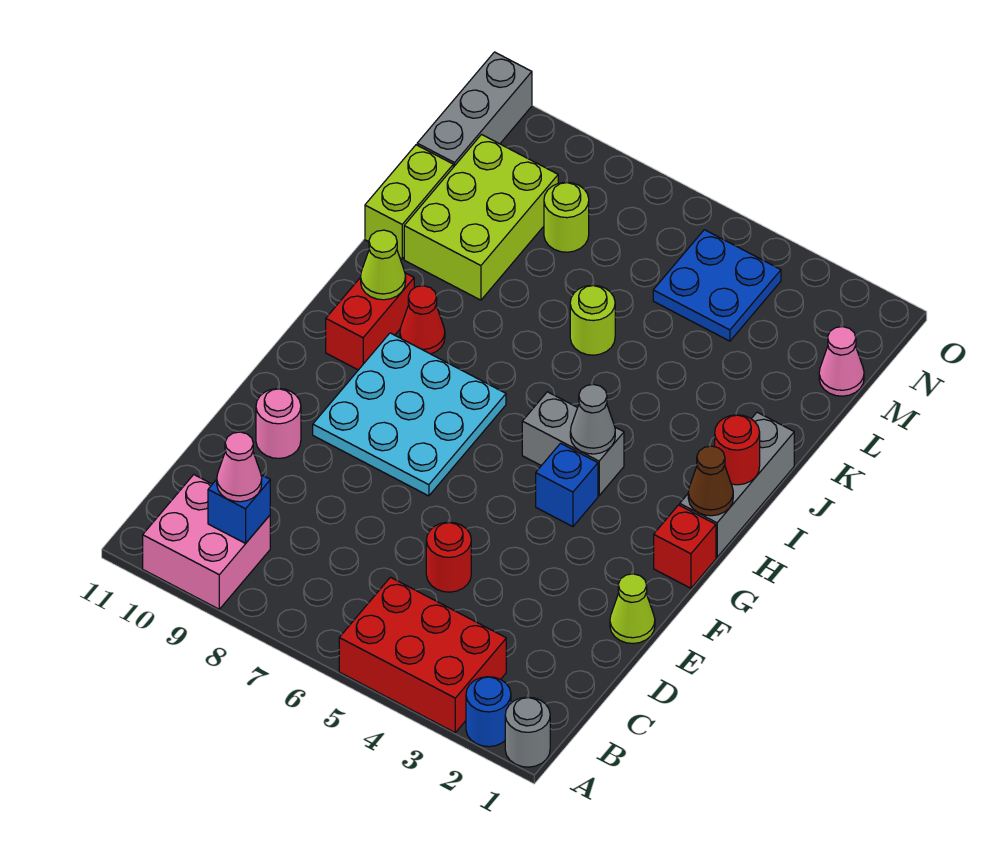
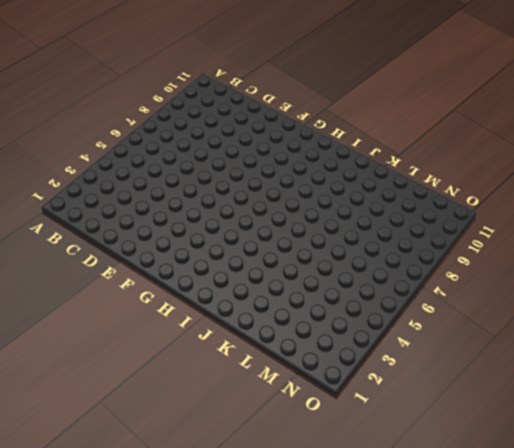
none -> grey 1x1 round brick [505,697,550,767]
none -> blue 1x1 round brick [466,677,511,747]
none -> red 2x3 brick [339,577,506,732]

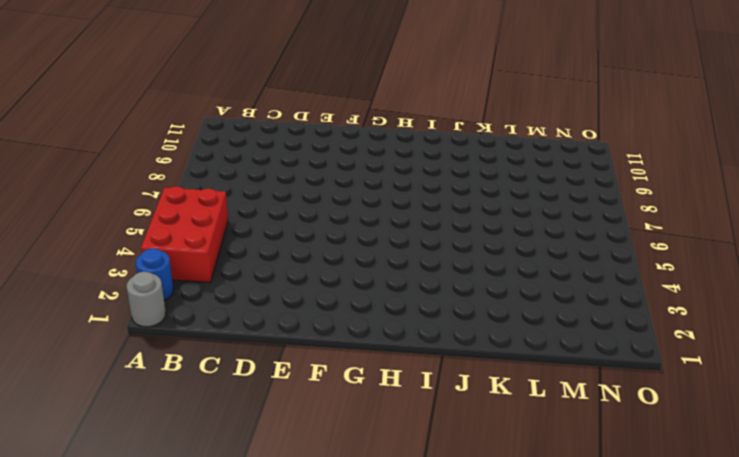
none -> pink 2x2 brick [143,475,270,609]
none -> red 1x1 round brick [426,522,471,592]
none -> lime 1x1 cone [610,574,655,644]

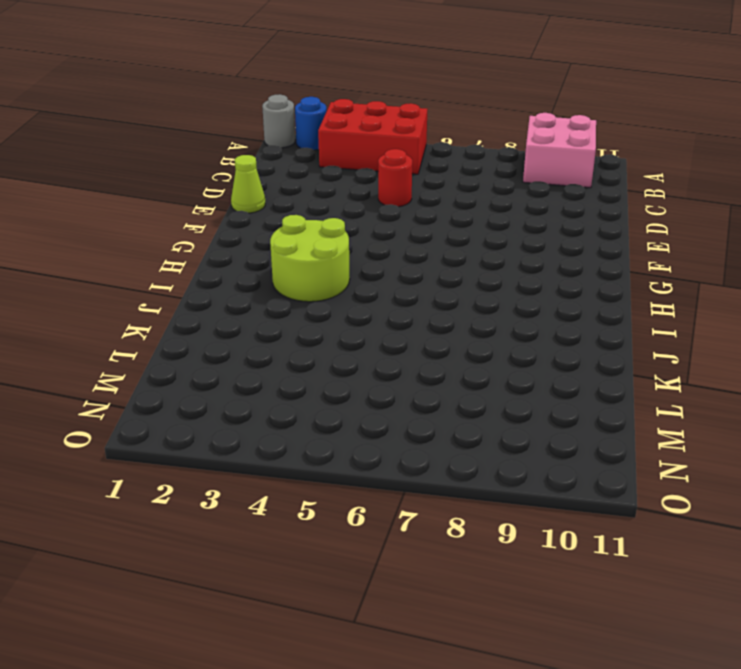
lime 2x2 round brick [270,215,350,302] -> grey 1x2 brick [522,392,624,496]
none -> pink 1x1 round brick [256,388,301,458]
none -> cyan 3x3 plate [313,333,506,496]
none -> red 1x1 brick [654,505,716,588]

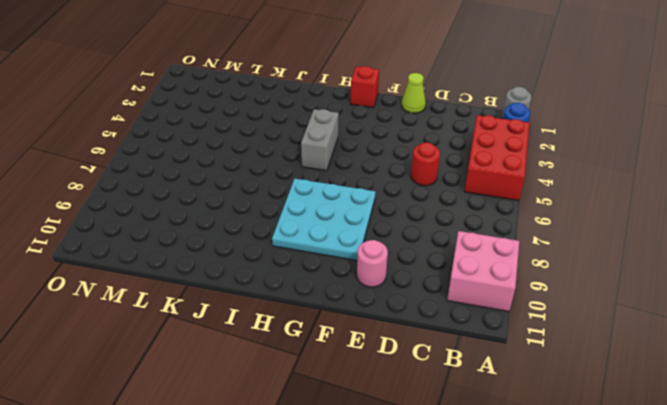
none -> blue 1x1 brick [536,443,598,527]
none -> grey 1x3 brick [680,412,794,557]
none -> red 1x2 brick [326,273,414,370]

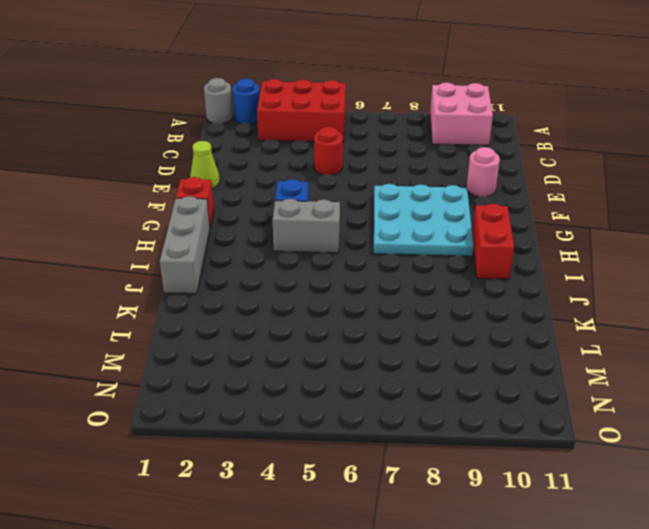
none -> red 1x1 cone [400,286,445,354]
none -> lime 1x1 round brick [570,285,615,355]
none -> lime 2x3 brick [404,135,558,300]

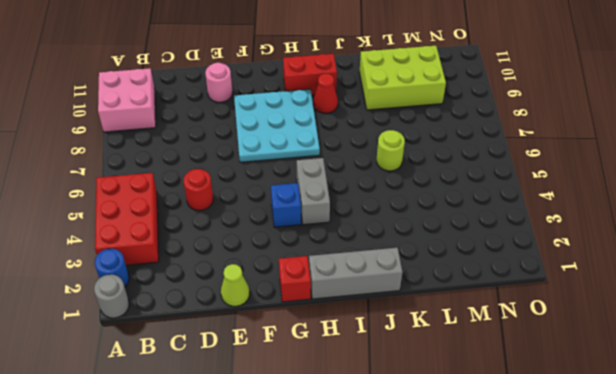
none -> lime 1x2 brick [365,145,453,259]
none -> pink 1x1 cone [819,327,864,396]
none -> blue 2x2 plate [653,230,781,341]

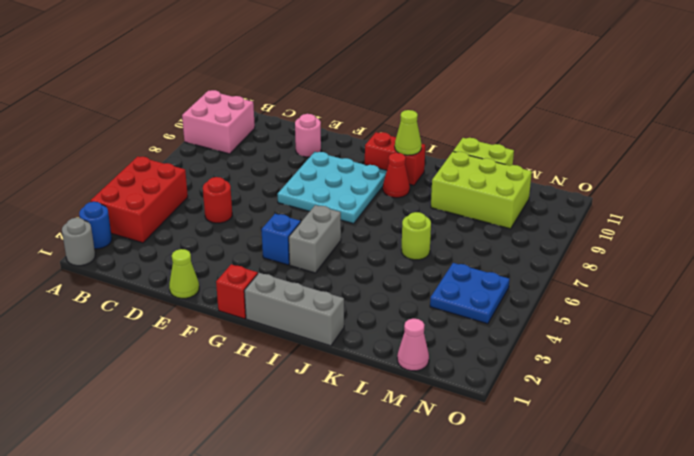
none -> lime 1x1 round brick [544,182,589,252]
none -> grey 1x3 brick [417,52,532,167]
none -> blue 1x1 brick [208,475,270,543]

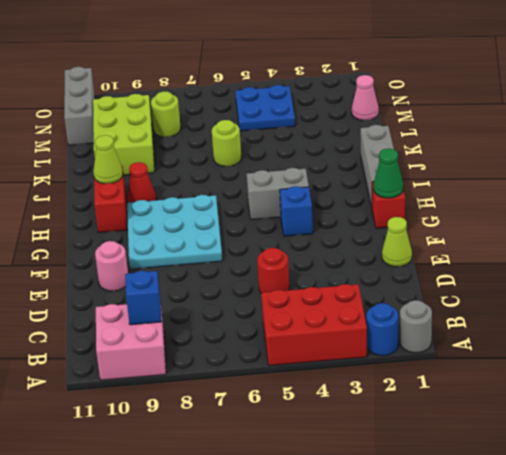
green 1x1 cone [374,149,403,198] -> none
none -> lime 1x2 brick [365,145,453,259]
none -> brown 1x1 cone [688,446,733,516]
none -> grey 1x1 cone [570,384,615,454]

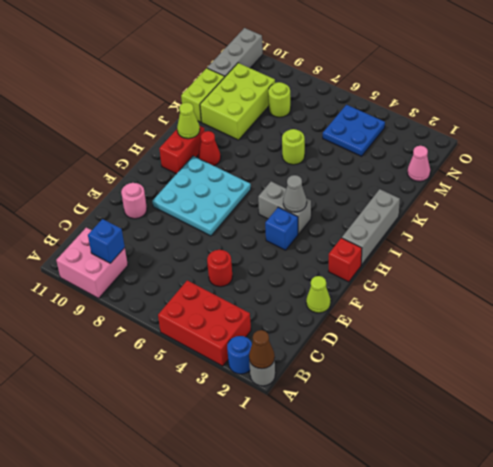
brown 1x1 cone [249,330,275,369] -> brown 1x1 cone moved to [688,446,733,516]
none -> red 1x1 round brick [715,415,760,485]
none -> pink 1x1 cone [217,432,262,502]

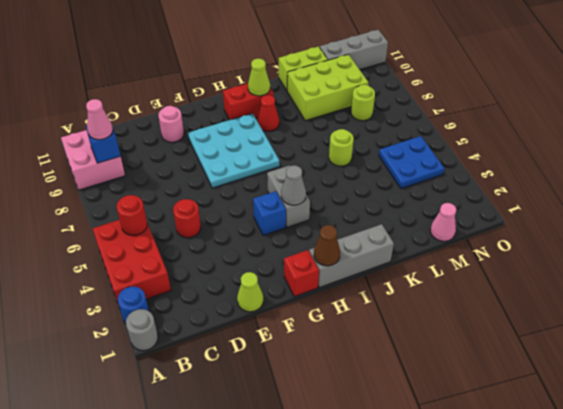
red 1x1 round brick [116,195,147,235] -> red 1x1 round brick moved to [715,415,760,485]

